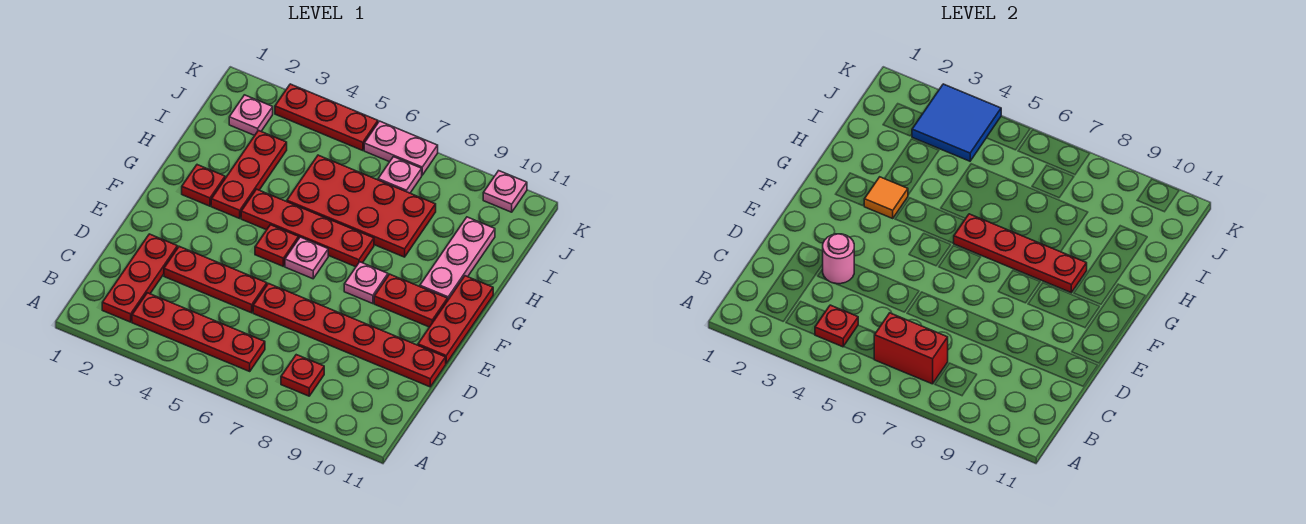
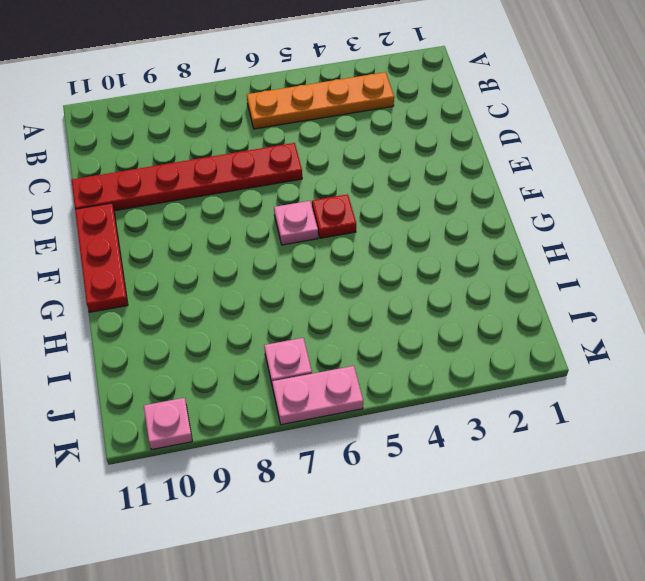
orange 1x4 plate [247,72,394,129] -> red 1x4 plate [132,293,265,371]
none -> red 1x3 plate [102,234,178,322]
none -> red 1x1 plate [281,355,324,396]
none -> red 1x3 plate [164,246,267,313]

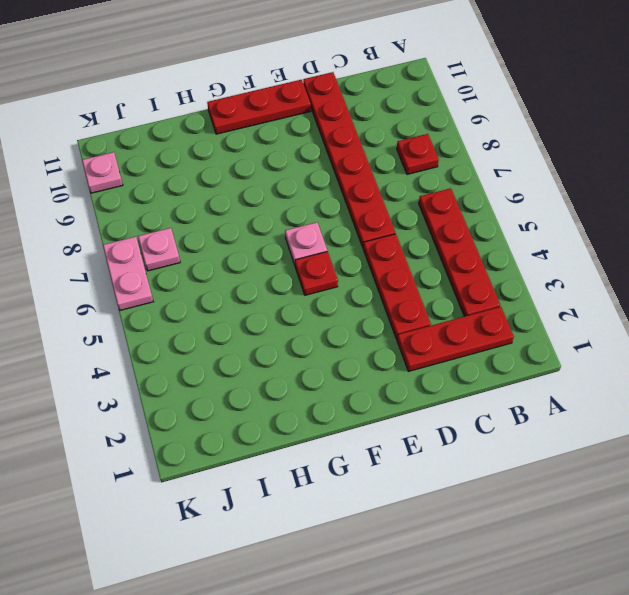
none -> pink 1x1 plate [344,262,388,304]
none -> red 1x2 plate [374,274,448,327]
none -> red 1x1 plate [182,165,225,206]

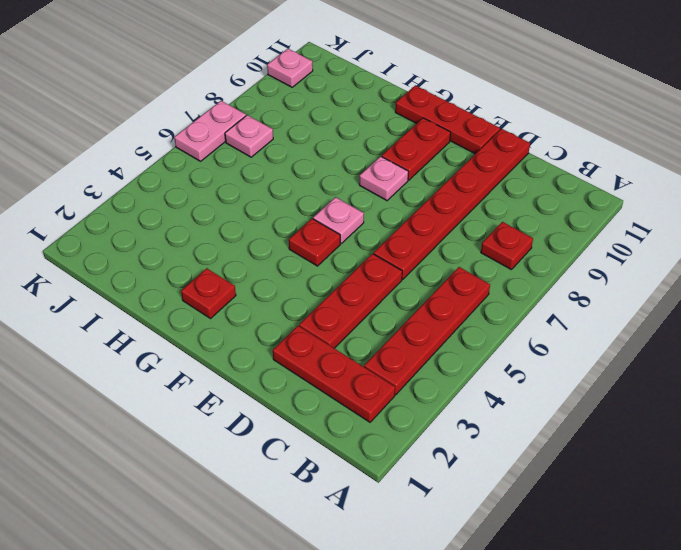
none -> red 1x3 plate [211,131,287,218]
none -> red 1x4 plate [241,189,374,267]
none -> pink 1x3 plate [420,217,495,299]

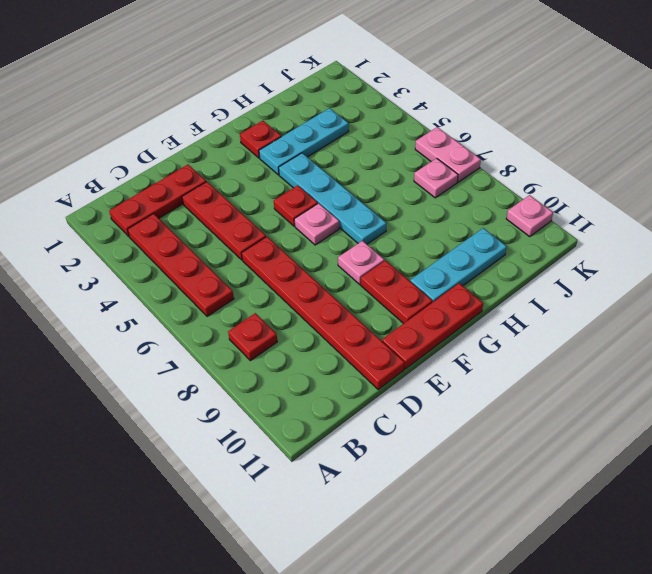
cyan 1x3 plate [259,108,349,175] -> red 1x3 plate [211,131,287,218]
cyan 1x4 plate [279,153,386,244] -> red 1x4 plate [241,189,374,267]
cyan 1x3 plate [410,228,507,302] -> pink 1x3 plate [420,217,495,299]
none -> red 2x4 plate [287,155,436,257]
none -> pink 1x1 plate [229,95,273,136]
none -> red 1x3 plate [275,84,378,151]

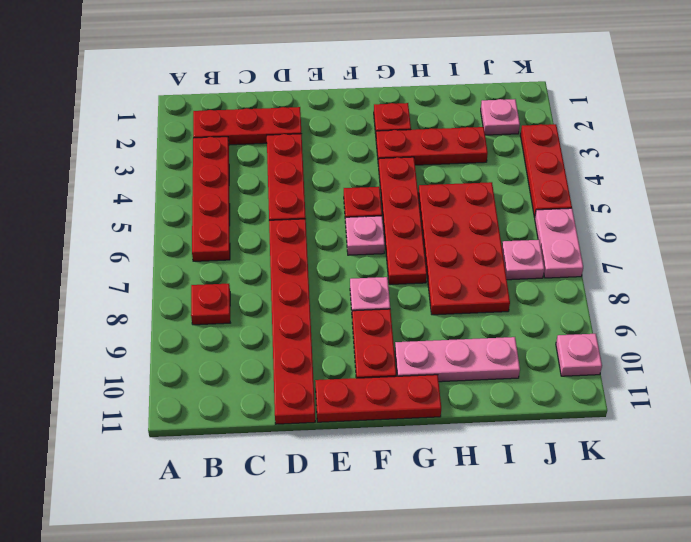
none -> red 1x1 plate [815,305,858,347]
none -> red 1x2 brick [874,313,948,384]
none -> pink 1x1 round brick [823,234,854,284]

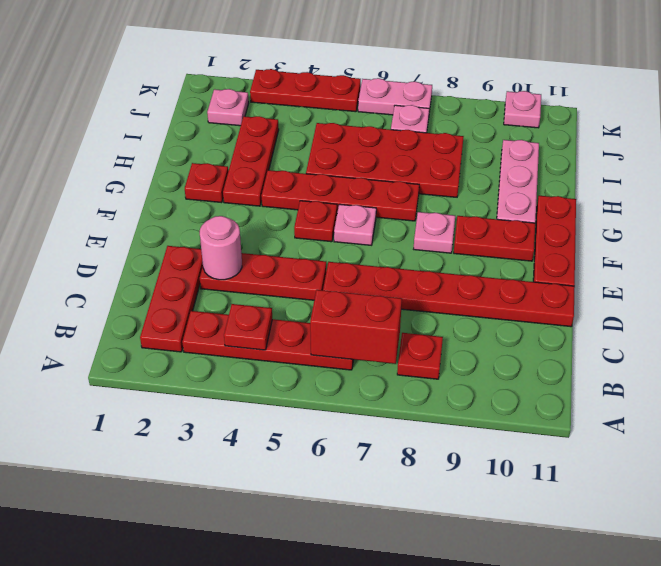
none -> orange 1x1 tile [864,177,908,218]
none -> red 1x4 plate [954,214,1087,293]
none -> blue 2x2 tile [912,84,1001,161]

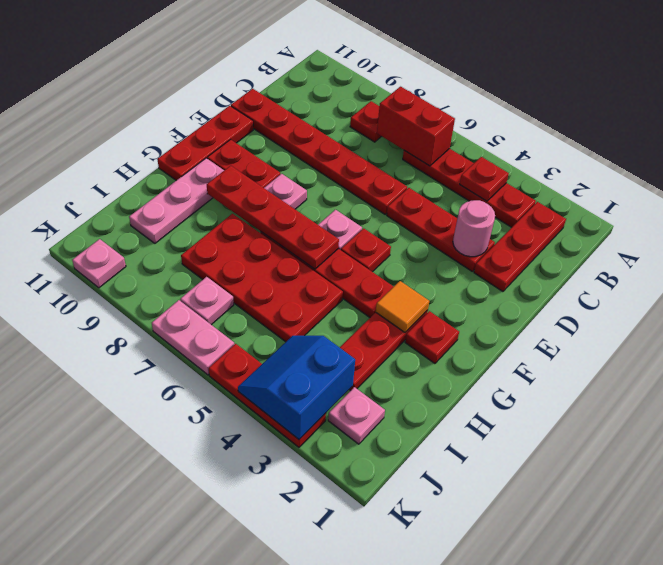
blue 2x2 slope [238,336,355,439] -> blue 2x2 tile [912,84,1001,161]

